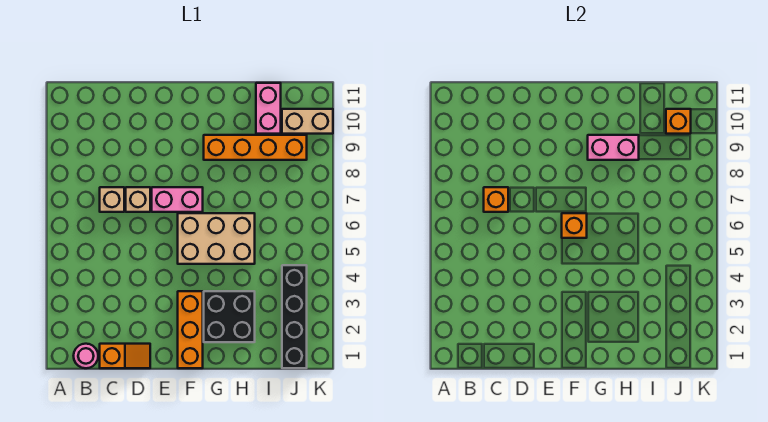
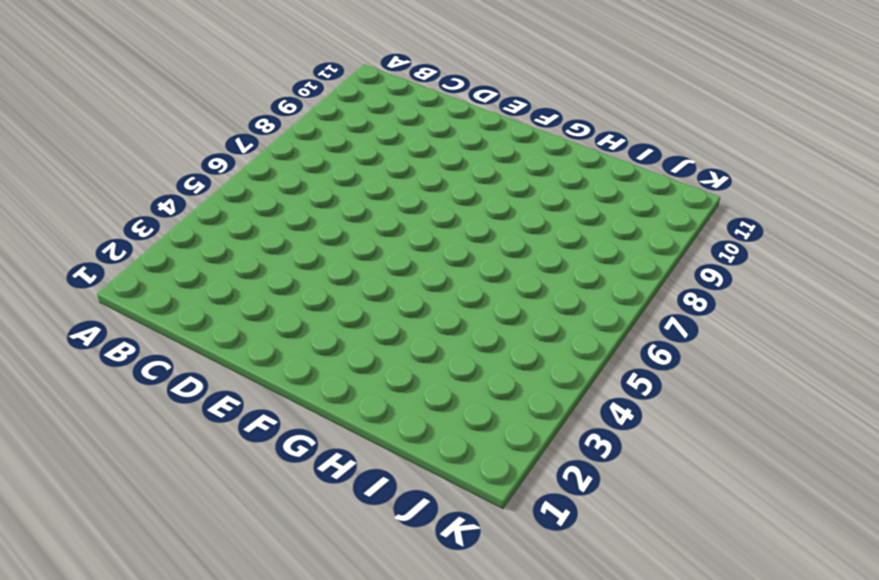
none -> pink 1x1 round brick [74,344,98,368]
none -> orange 1x2 slope [100,344,150,368]
none -> tan 1x1 brick [100,187,124,212]

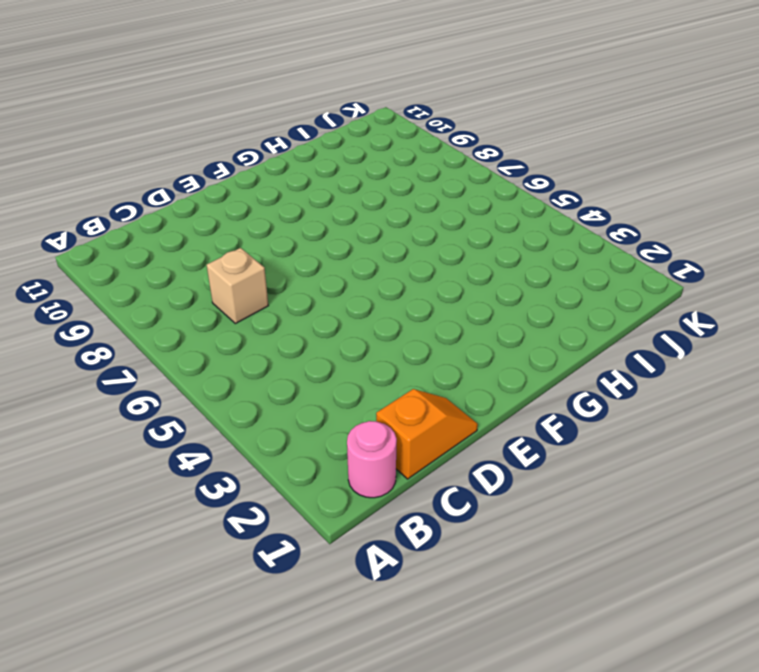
none -> tan 1x1 brick [126,187,150,212]
none -> pink 1x2 brick [152,187,203,212]
none -> orange 1x3 brick [178,291,203,368]

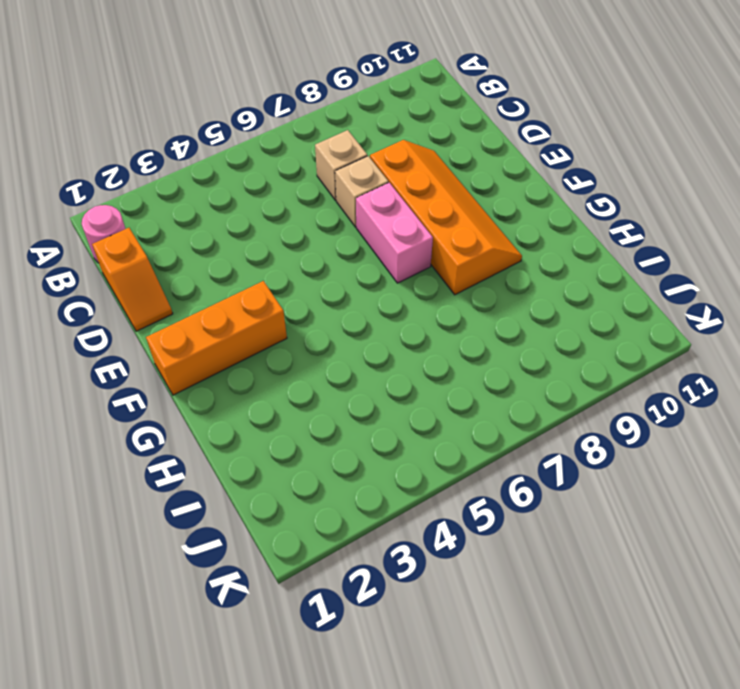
orange 2x4 slope [370,140,522,295] -> orange 1x4 brick [204,135,307,160]
none -> tan 2x3 brick [178,213,255,264]
none -> black 2x2 brick [204,291,255,342]
none -> pink 1x2 brick [256,83,281,134]

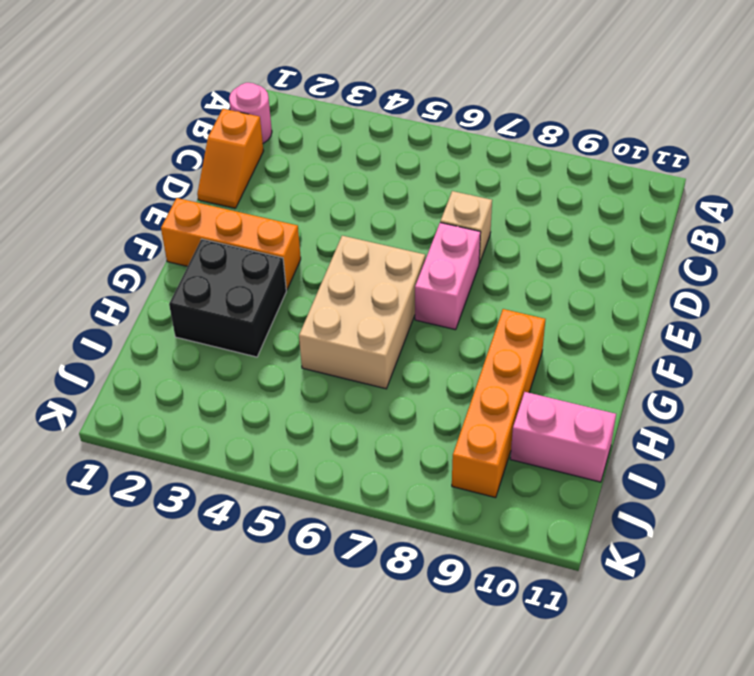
none -> tan 1x1 brick [100,187,124,212]
none -> black 1x4 brick [282,265,307,368]
none -> tan 1x2 brick [282,109,333,134]

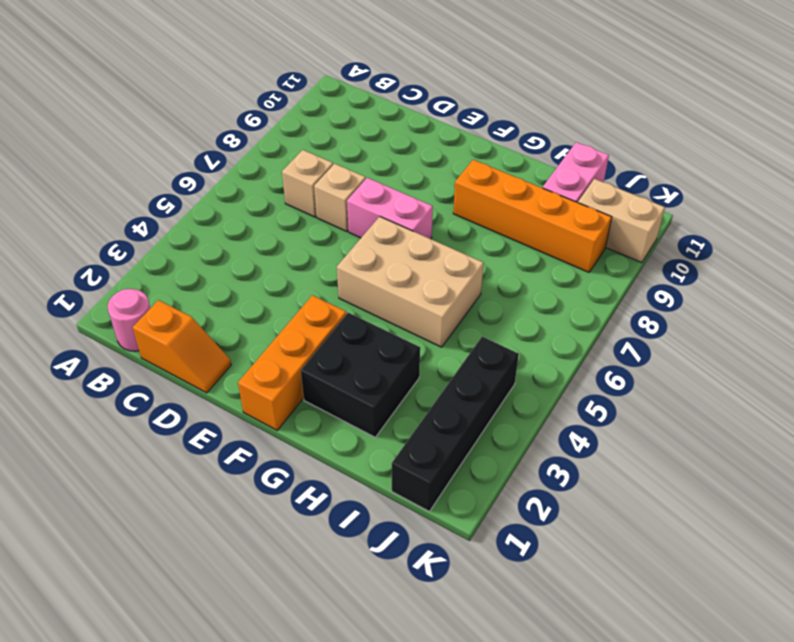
none -> orange 1x1 brick [484,187,508,212]
none -> orange 1x1 brick [562,213,587,238]
none -> pink 1x2 brick [588,135,639,160]

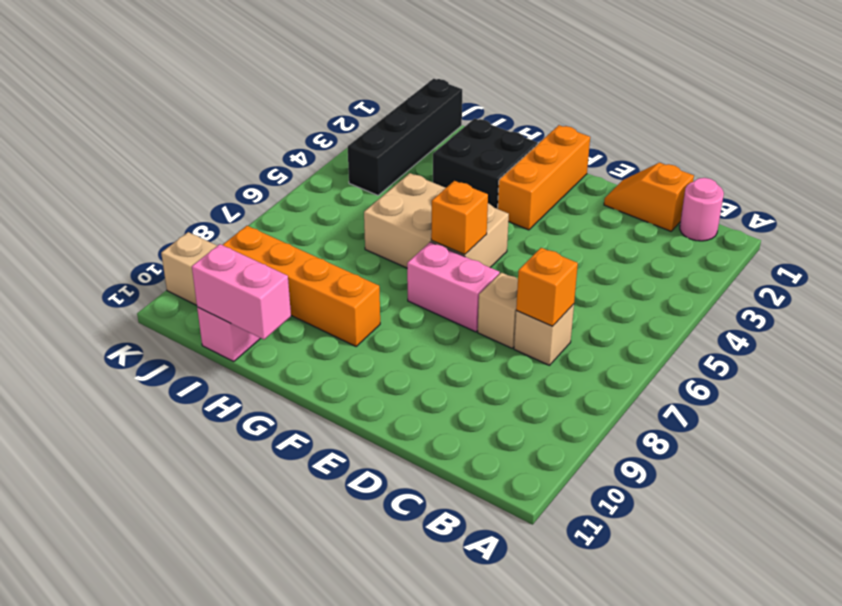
pink 1x2 brick [192,244,291,340] -> pink 1x2 brick moved to [588,135,639,160]
none -> orange 1x1 brick [666,109,691,134]

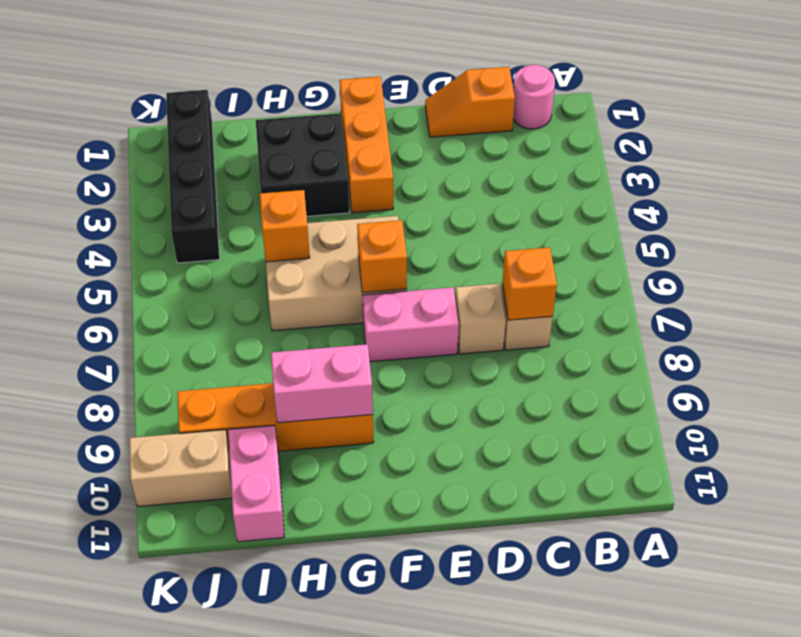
orange 1x1 brick [260,190,310,262] -> orange 1x1 brick moved to [666,109,691,134]

